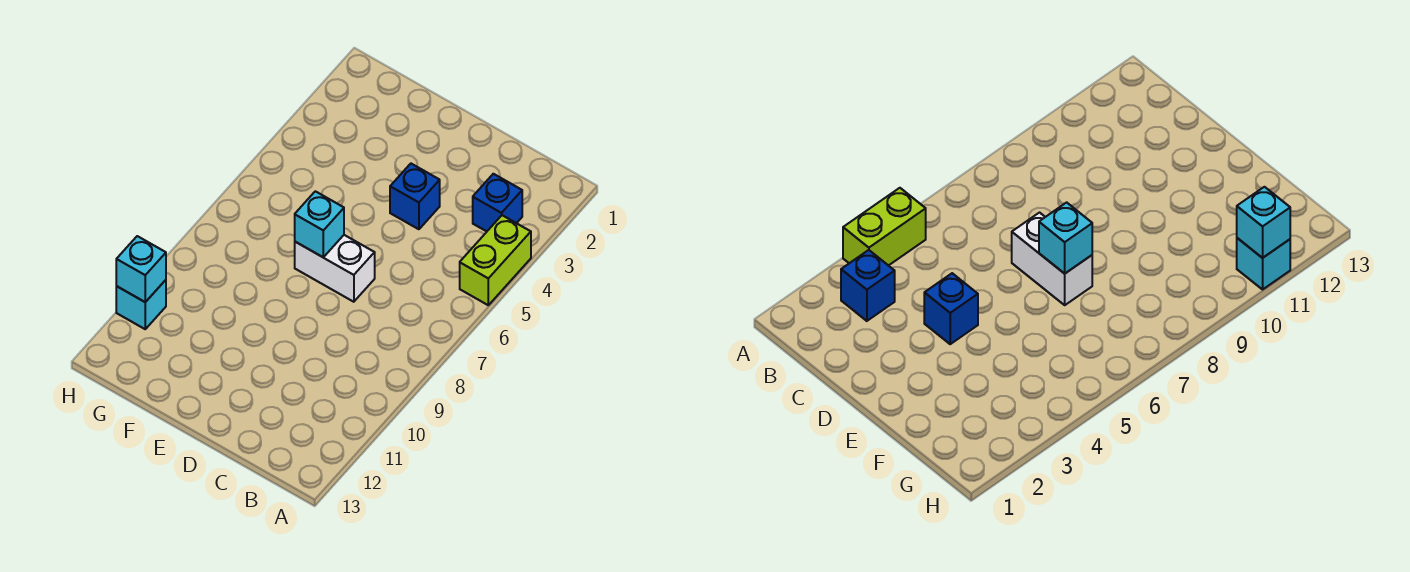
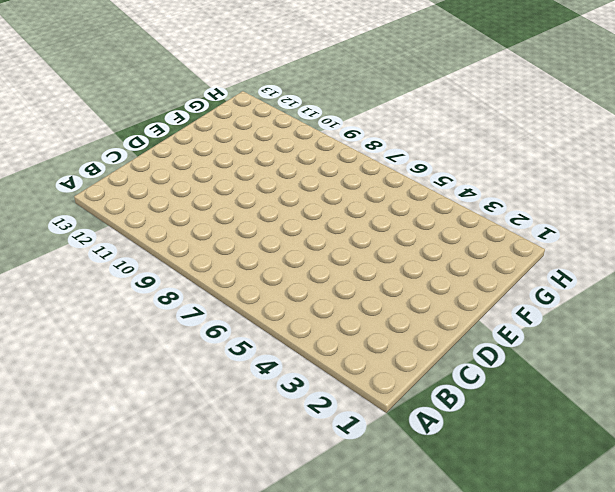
none -> lime 1x2 brick [460,215,531,305]
none -> blue 1x1 brick [473,174,522,231]

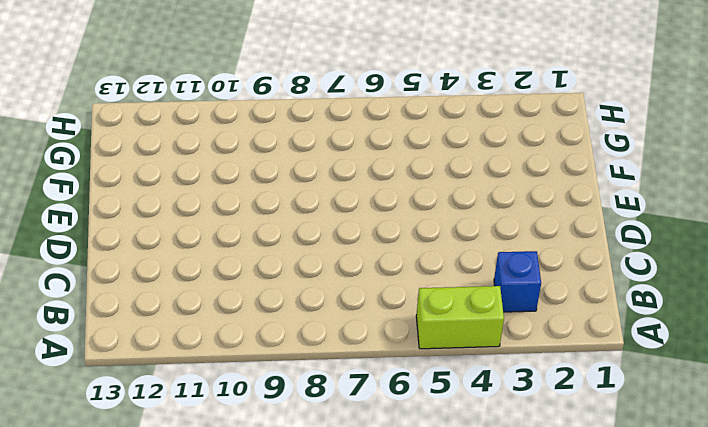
none -> blue 1x1 brick [390,164,440,229]
none -> white 1x2 brick [295,235,375,302]

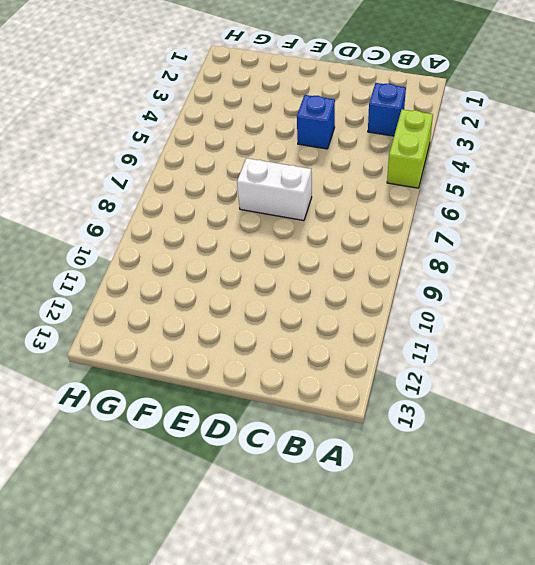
none -> cyan 1x1 brick [116,280,166,329]
none -> cyan 1x1 brick [295,191,344,257]

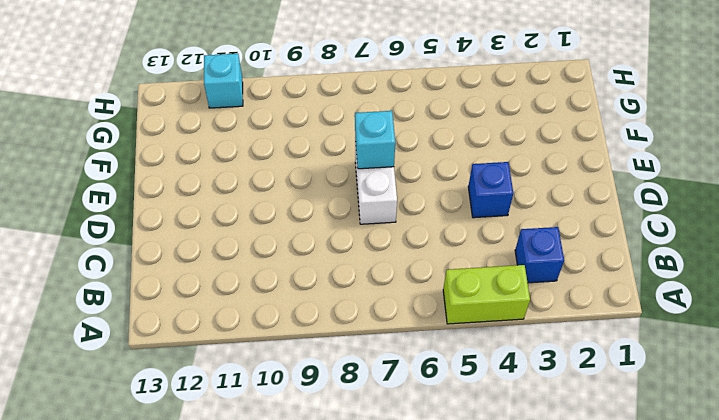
none -> cyan 1x1 brick [116,236,166,302]

